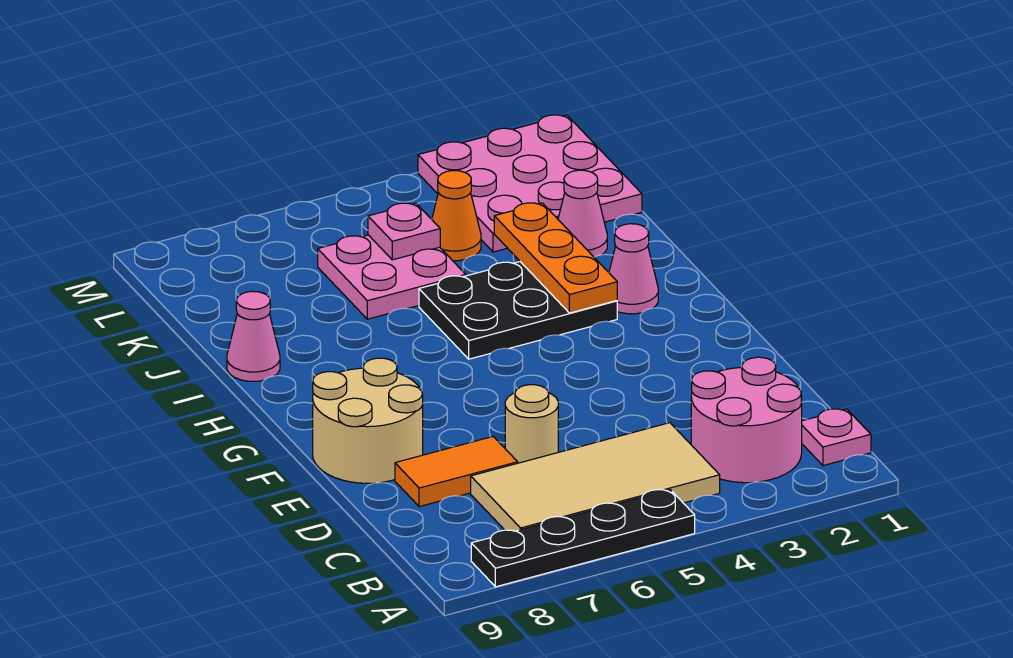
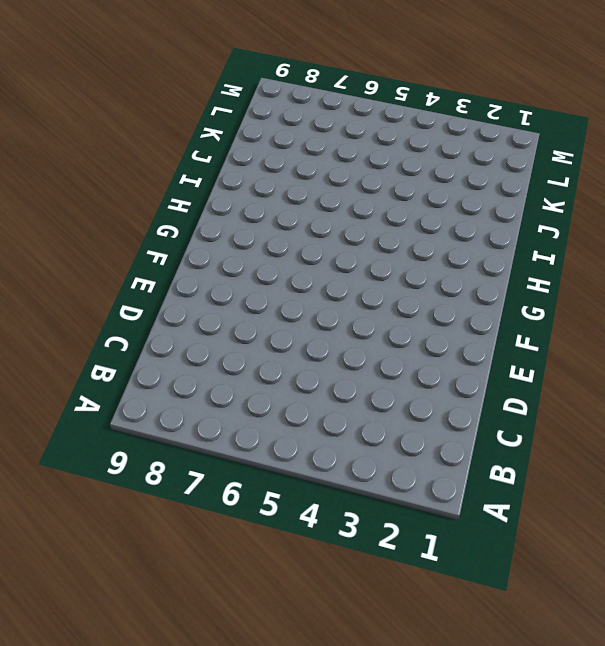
none -> black 1x4 plate [471,490,695,587]
none -> pink 1x1 plate [802,409,871,466]
none -> pink 2x2 round brick [691,357,802,483]

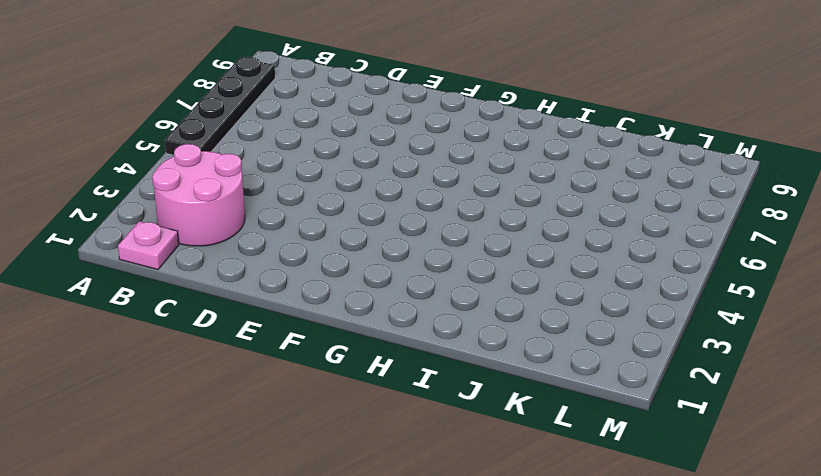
none -> tan 2x4 tile [471,423,720,531]
none -> tan 1x1 round brick [505,385,558,463]
none -> orange 1x2 tile [395,437,518,507]

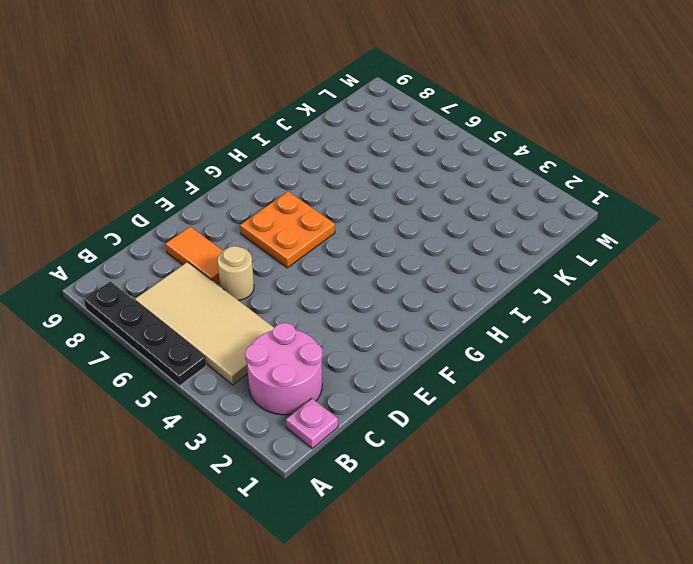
orange 2x2 plate [240,191,335,268] -> none
none -> tan 2x2 round brick [313,358,423,483]
none -> pink 1x1 cone [609,224,658,314]
none -> black 2x3 plate [419,262,617,359]

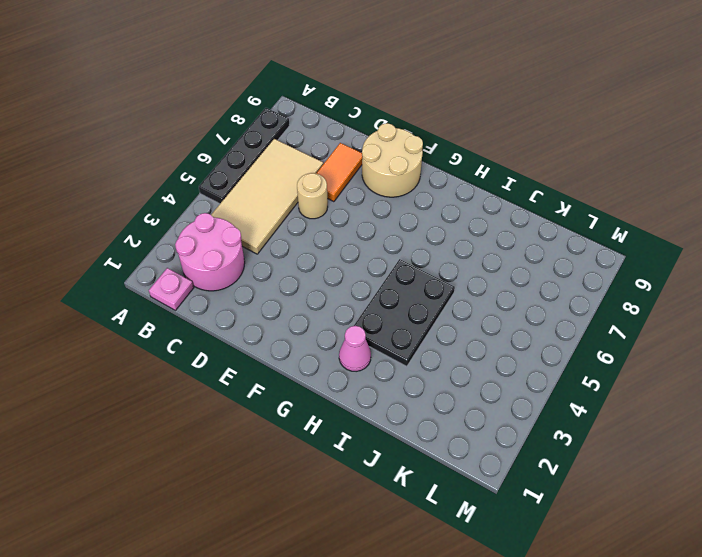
none -> pink 1x1 cone [227,291,280,381]
none -> pink 1x1 cone [558,170,607,257]
none -> pink 2x2 plate [318,235,466,319]

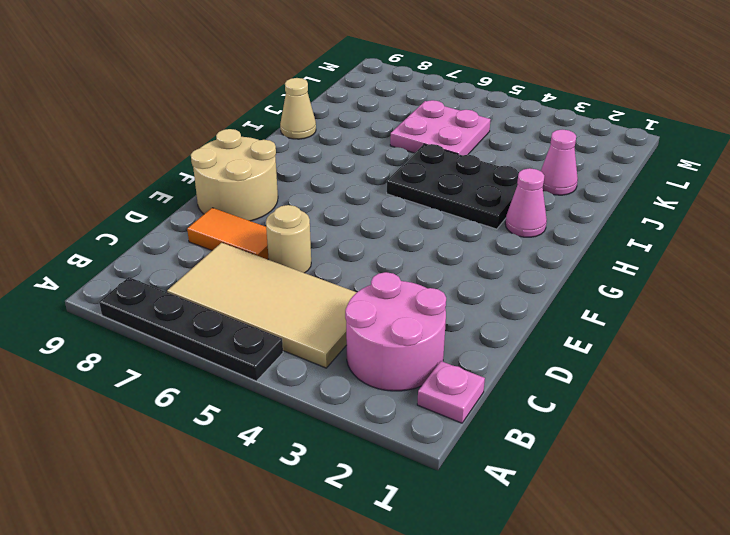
tan 1x1 cone [280,78,316,139] -> pink 1x1 cone [227,291,280,381]
none -> pink 3x3 plate [418,115,642,252]
none -> orange 1x1 cone [432,171,481,261]
none -> orange 1x3 plate [494,203,617,313]

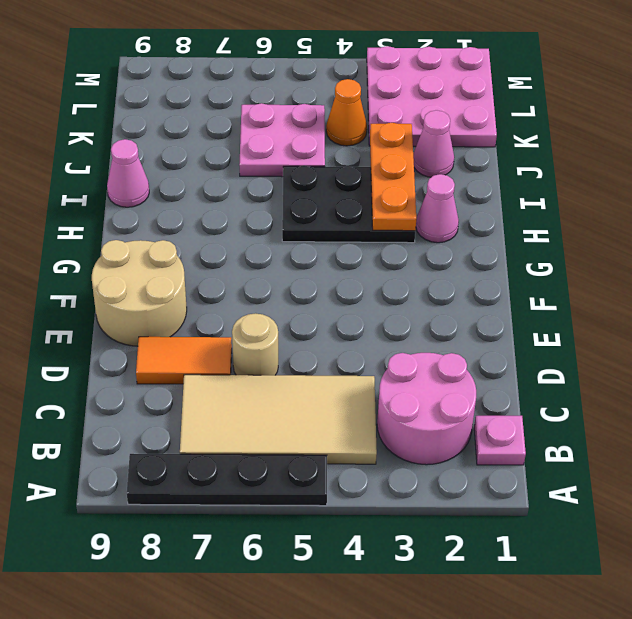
none -> pink 1x1 plate [368,203,440,260]

